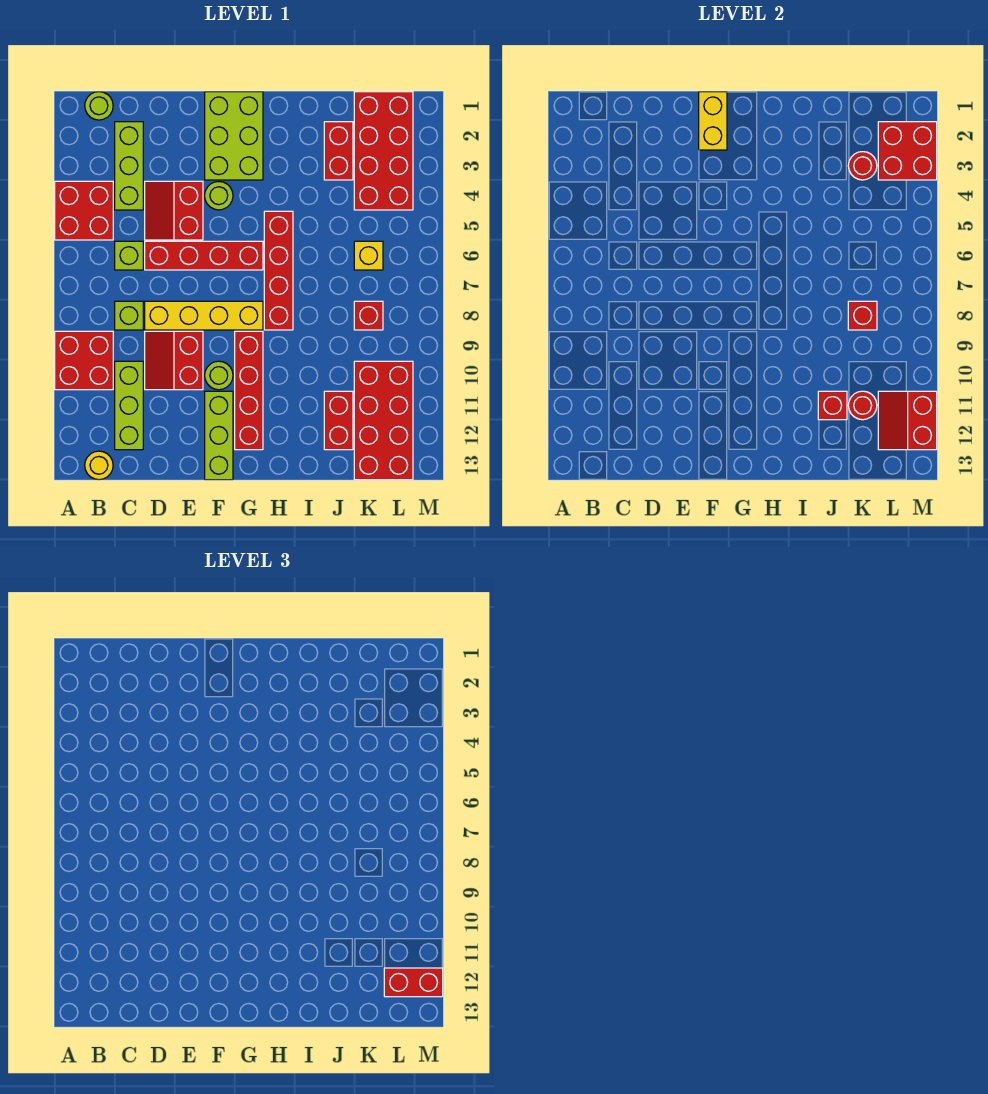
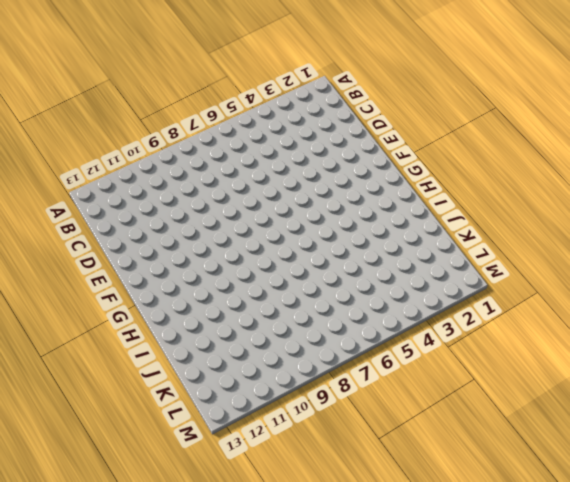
none -> red 2x2 brick [55,181,113,240]
none -> red 2x2 brick [55,331,113,390]
none -> lime 1x1 round brick [85,92,113,120]
none -> yellow 1x1 round brick [85,451,113,480]

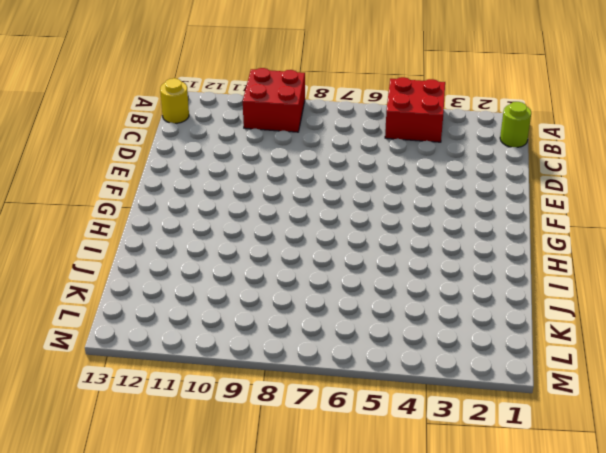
none -> lime 1x3 brick [115,122,143,210]
none -> lime 1x1 brick [115,241,143,270]
none -> lime 1x1 brick [115,301,143,330]
none -> lime 1x3 brick [115,361,143,450]

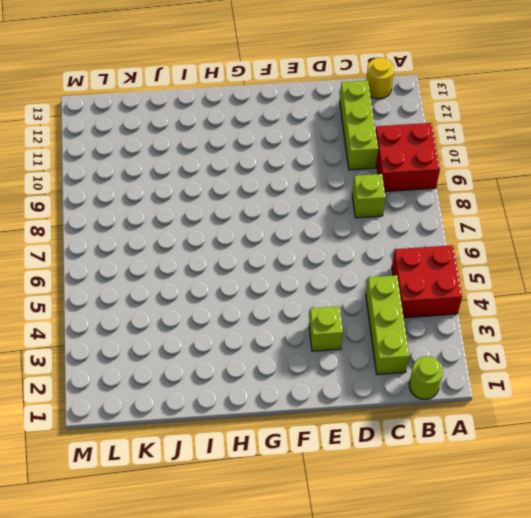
lime 1x1 brick [309,306,343,351] -> lime 1x1 brick moved to [115,241,143,270]
none -> red 2x2 slope [145,181,203,240]
none -> red 1x4 brick [145,241,263,270]
none -> yellow 1x4 brick [145,301,263,330]
none -> red 2x2 slope [145,331,203,390]

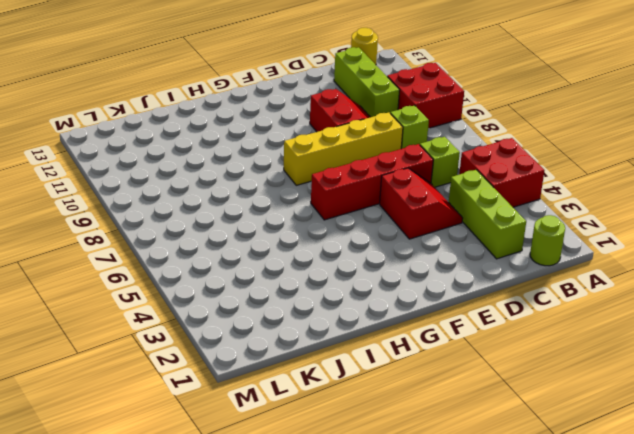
none -> lime 2x3 brick [205,92,263,180]
none -> lime 1x1 round brick [205,182,233,210]
none -> lime 1x1 round brick [205,361,233,390]
none -> lime 1x3 brick [205,391,233,480]

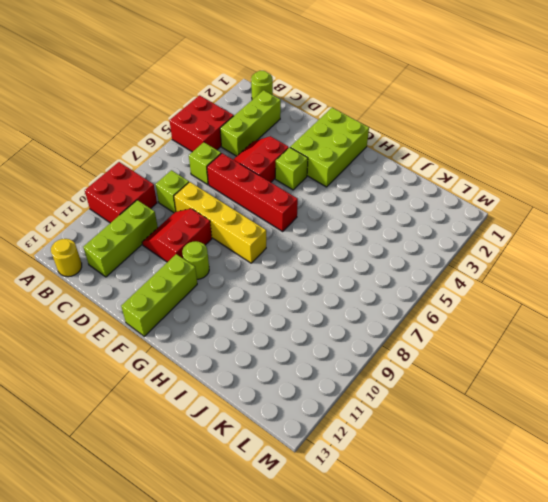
lime 1x1 brick [275,147,308,190] -> lime 1x1 round brick [205,182,233,210]
none -> red 1x4 brick [235,331,263,450]
none -> red 1x4 brick [264,211,293,330]
none -> red 1x2 brick [324,122,353,180]
none -> red 1x2 brick [324,391,353,450]

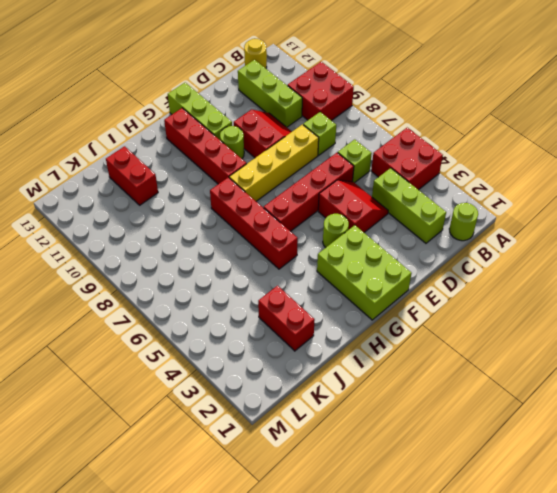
none -> red 2x4 brick [354,92,413,210]
none -> yellow 1x1 brick [354,241,383,270]
none -> red 1x1 brick [354,301,383,330]
none -> red 2x4 brick [354,361,413,480]

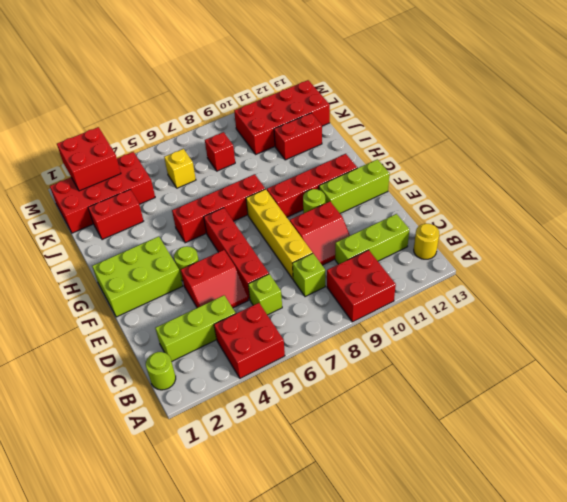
none -> yellow 1x2 brick [699,92,727,150]
none -> red 1x1 brick [818,391,847,420]
none -> red 1x1 round brick [848,152,877,180]
none -> red 1x1 brick [848,301,877,330]

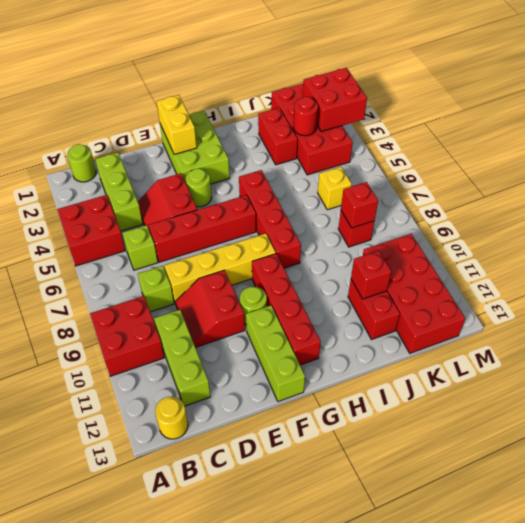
none -> red 1x1 round brick [848,391,877,420]
none -> red 2x2 slope [878,391,937,450]
none -> red 1x2 brick [384,968,443,997]

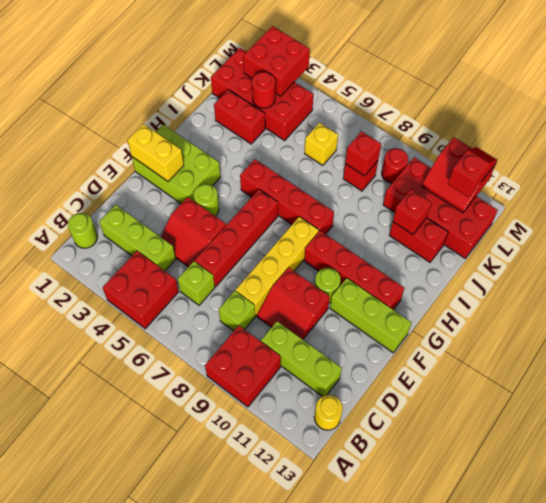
red 1x1 round brick [382,148,408,183] -> red 1x1 round brick moved to [848,391,877,420]
red 1x2 slope [448,147,497,197] -> red 1x2 brick [384,968,443,997]

